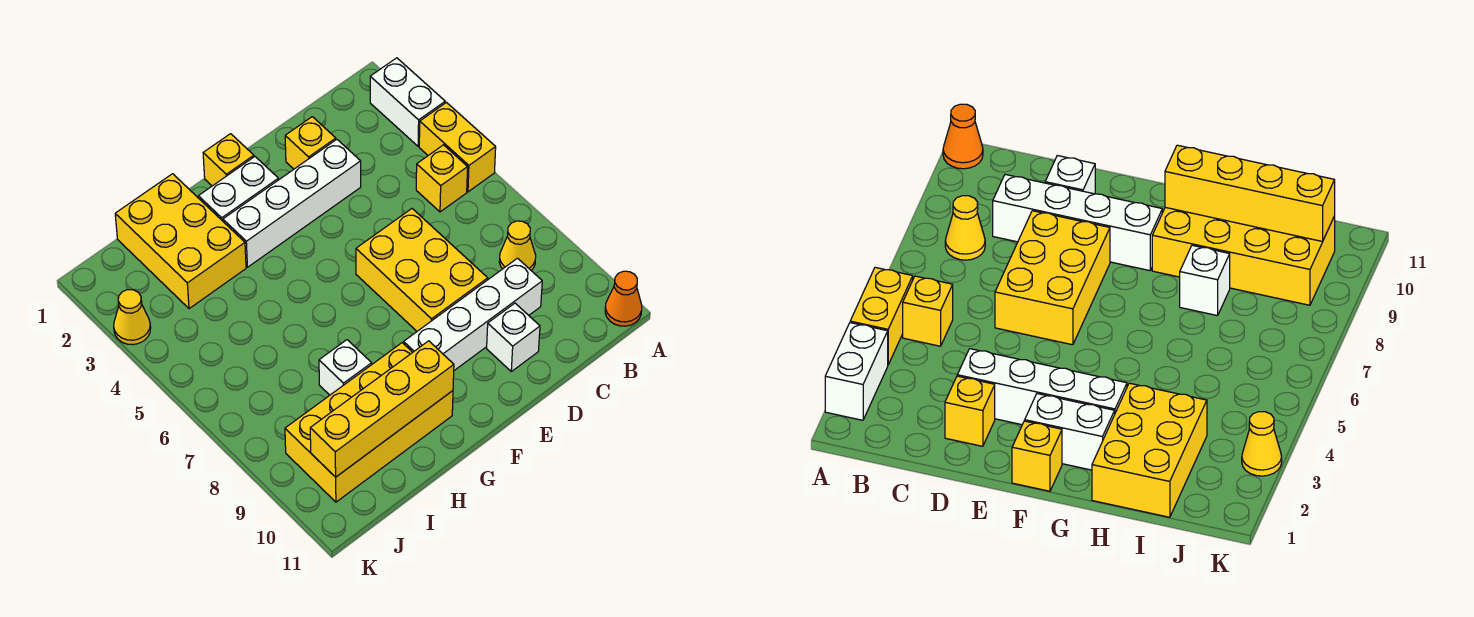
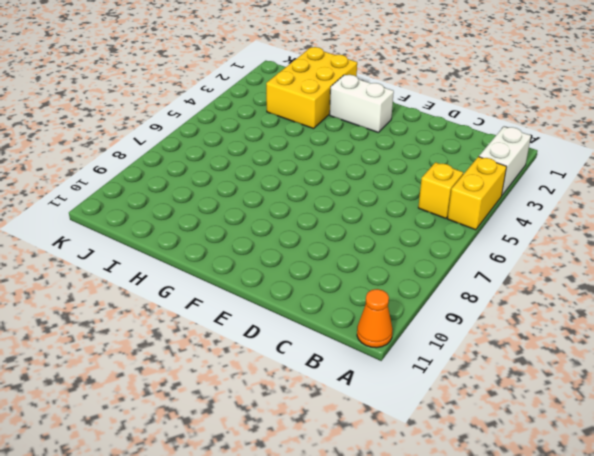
none -> yellow 1x1 cone [499,221,536,270]
none -> white 1x4 brick [404,258,542,370]
none -> yellow 1x1 brick [285,117,336,169]

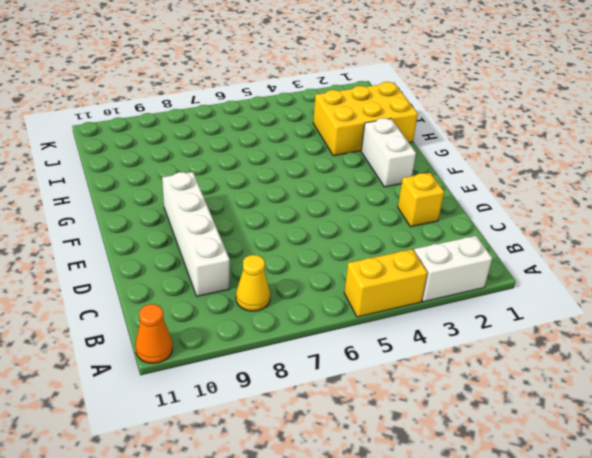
none -> yellow 1x1 brick [416,145,468,212]
none -> white 1x4 brick [223,139,361,267]
none -> yellow 2x3 brick [356,209,488,331]

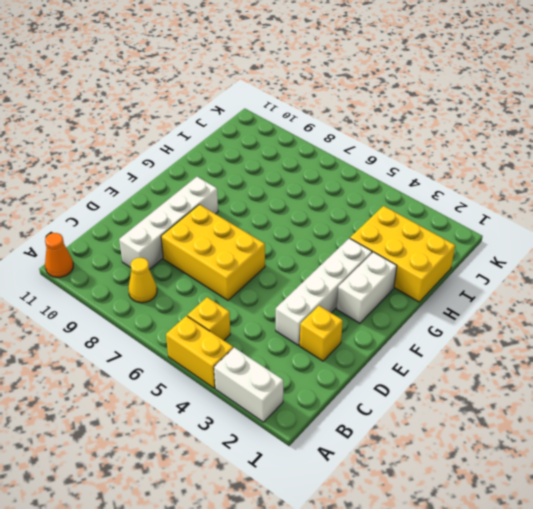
none -> white 1x1 brick [487,303,540,371]
none -> yellow 1x1 brick [203,134,254,186]
none -> yellow 2x4 brick [285,343,453,502]

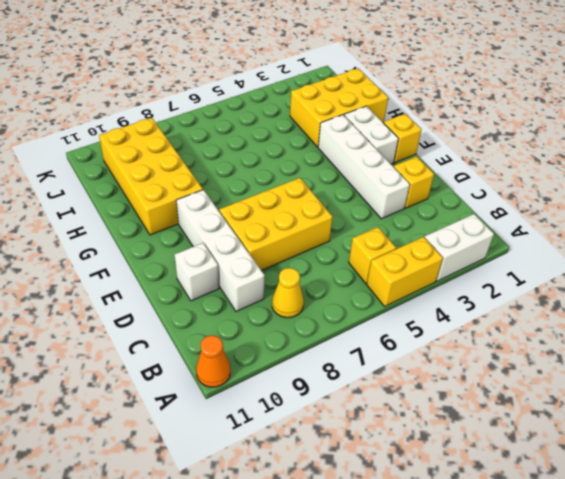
none -> white 1x1 brick [319,340,372,395]
none -> yellow 1x1 cone [114,290,151,345]
none -> yellow 1x4 brick [310,341,454,477]

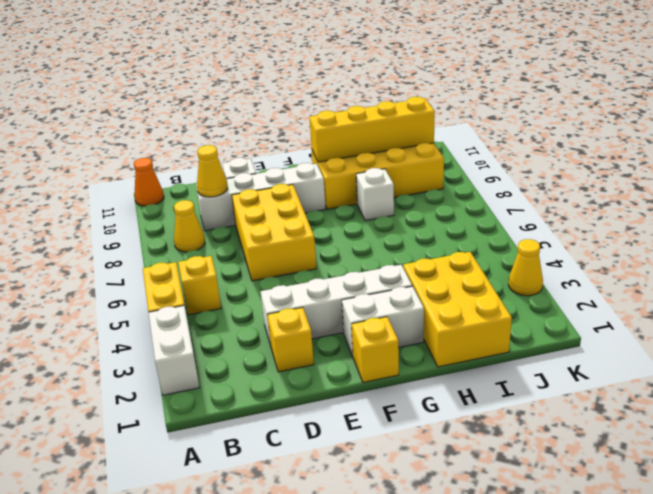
yellow 1x1 cone [197,145,228,197] -> none

